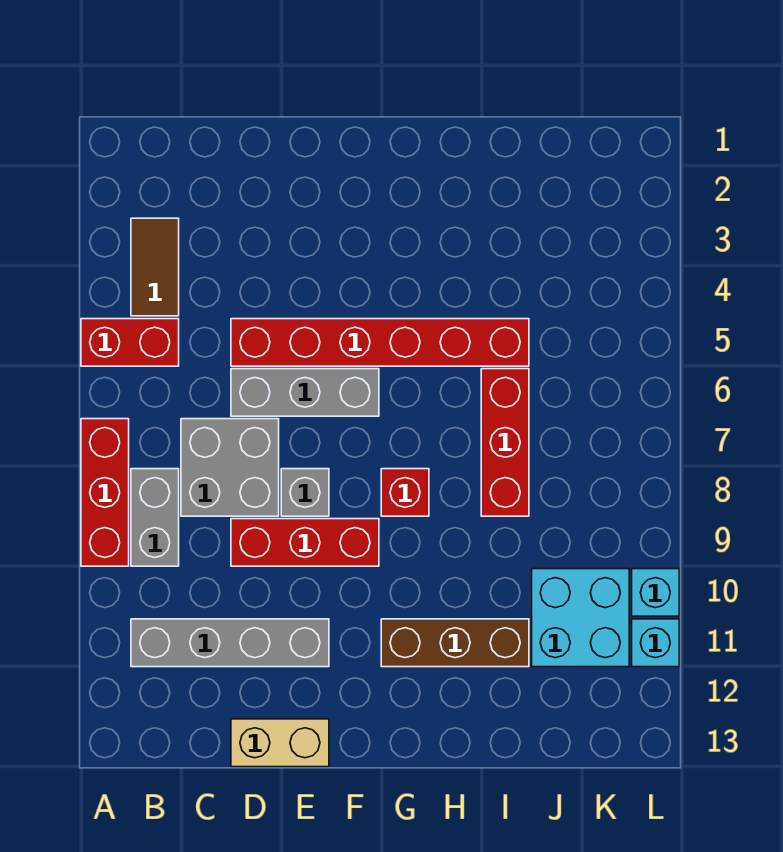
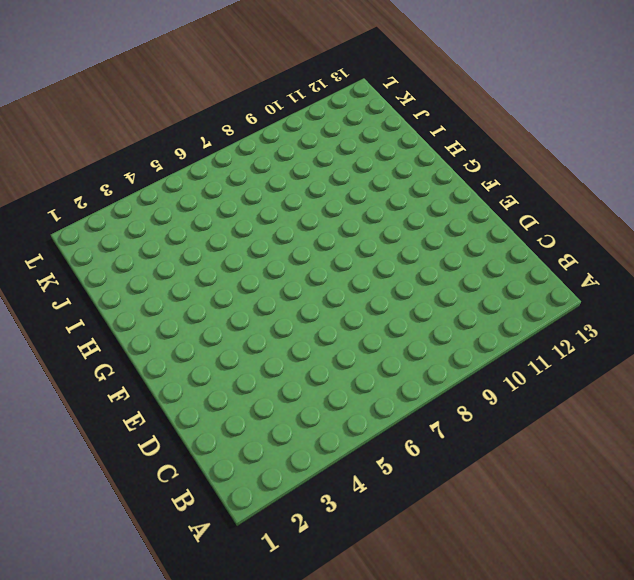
none -> red 1x2 brick [81,319,179,366]
none -> red 1x3 brick [81,419,129,566]
none -> brown 1x2 tile [131,218,179,316]

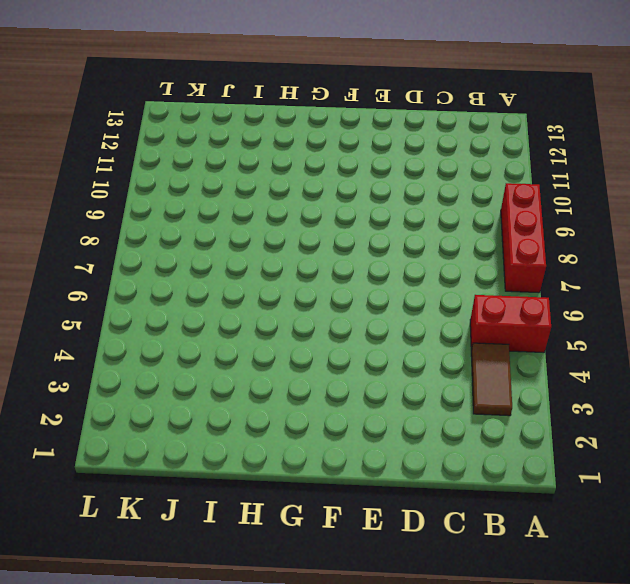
none -> grey 1x2 brick [131,469,179,566]
none -> grey 1x4 brick [131,619,329,667]
none -> grey 2x2 brick [181,419,279,516]

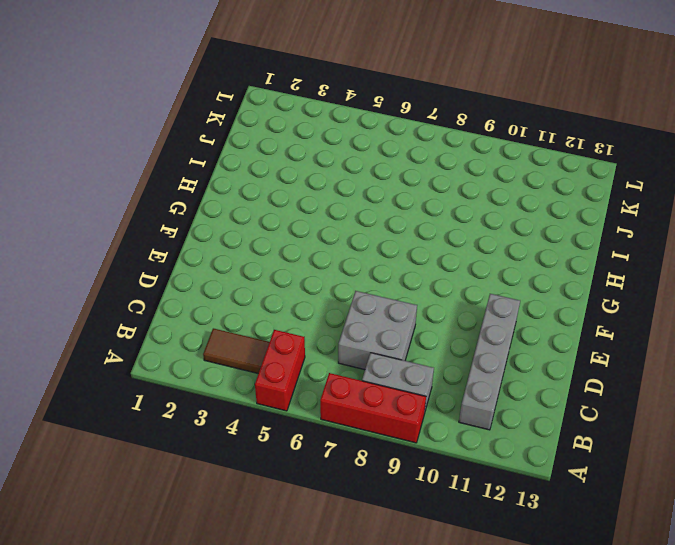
none -> red 1x6 brick [231,319,529,366]
none -> grey 1x3 brick [231,369,379,416]
none -> red 1x3 brick [231,519,379,566]

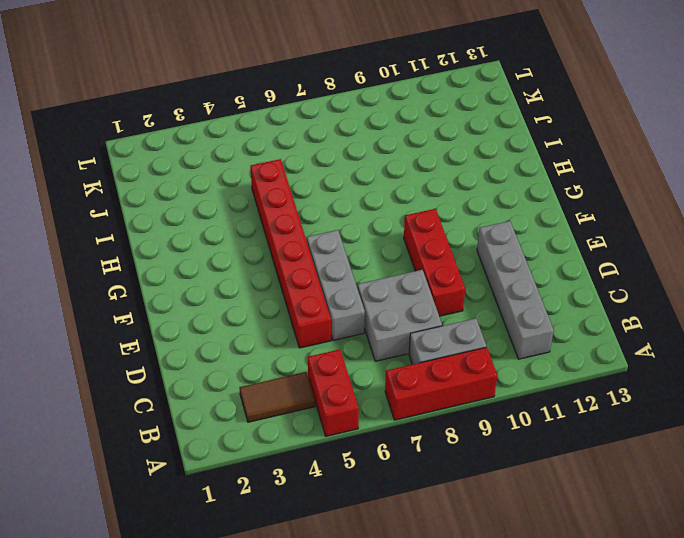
none -> tan 1x2 brick [231,719,329,767]
none -> grey 1x1 brick [281,469,329,516]
none -> red 1x1 brick [381,469,429,516]

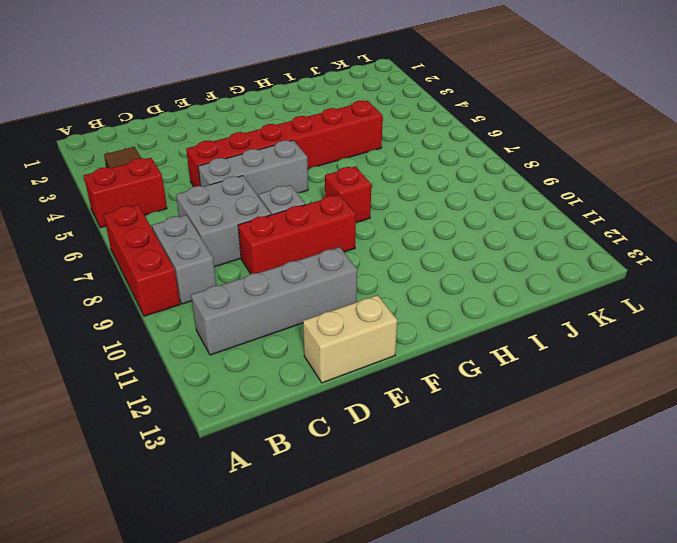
none -> brown 1x3 brick [381,619,529,667]
none -> red 1x3 brick [481,369,529,516]
none -> cyan 2x2 brick [532,569,629,667]

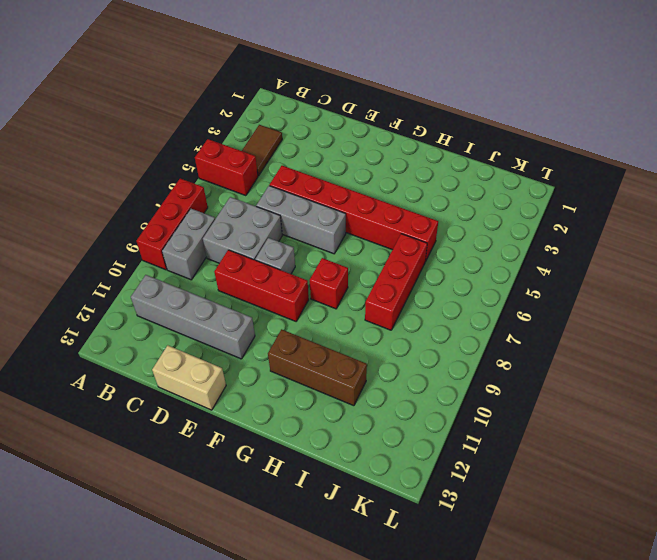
none -> cyan 2x2 brick [532,569,629,667]
none -> cyan 1x1 brick [632,569,679,616]
none -> cyan 1x1 brick [632,619,679,667]

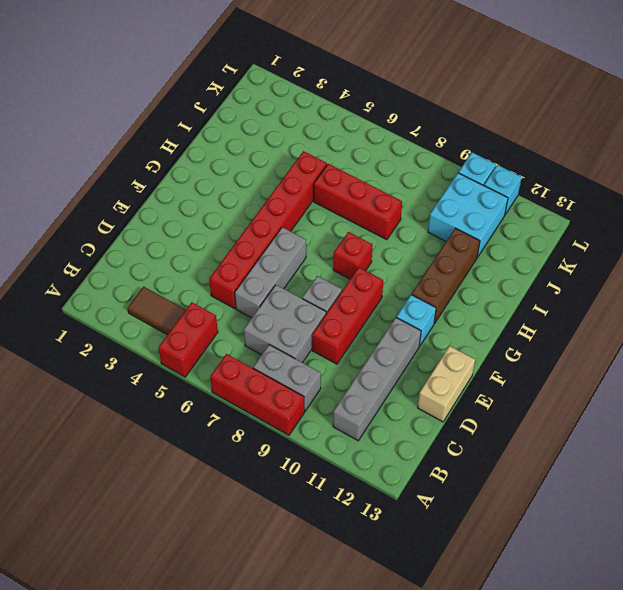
cyan 1x1 brick [396,295,436,346] -> none

